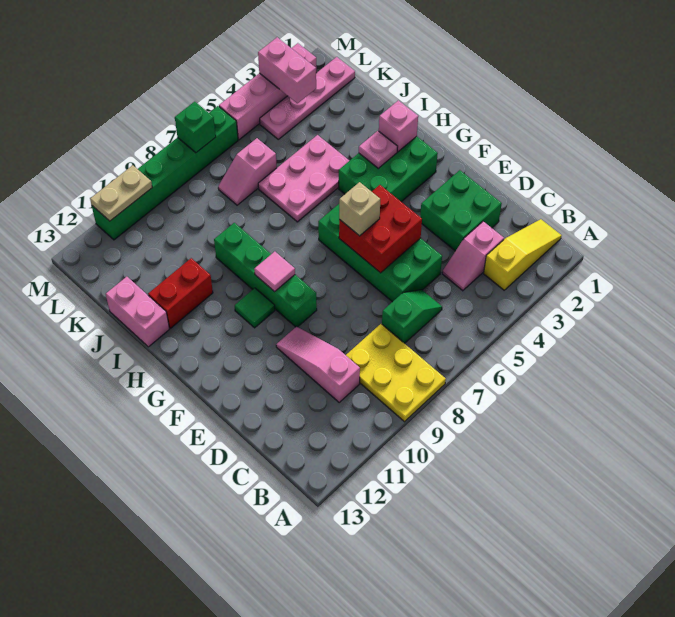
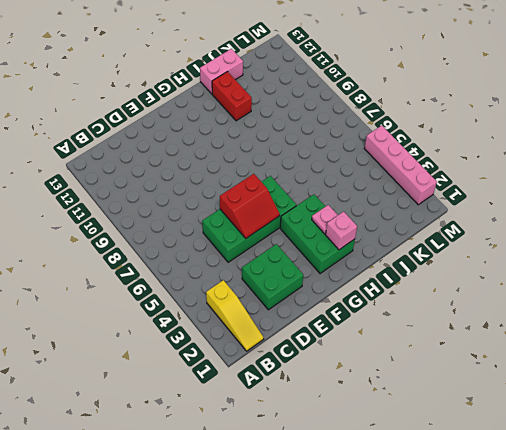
red 2x2 slope [220,174,280,238] -> red 2x2 brick [339,185,422,273]
none -> yellow 2x3 plate [346,324,446,422]
none -> pink 1x2 slope [442,221,504,291]
none -> green 1x2 slope [382,290,442,343]

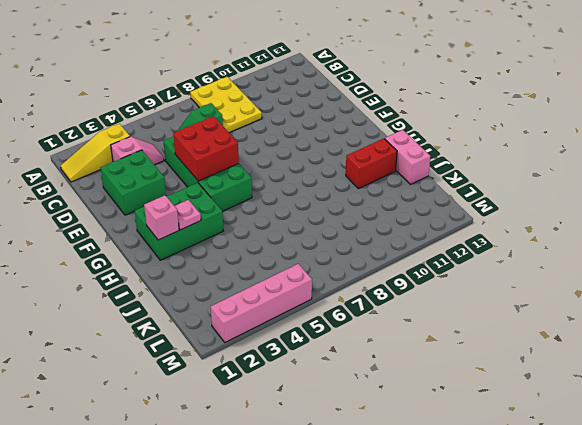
none -> pink 1x3 slope [276,326,360,402]
none -> green 1x4 brick [214,223,317,327]
none -> green 1x1 tile [235,288,275,328]

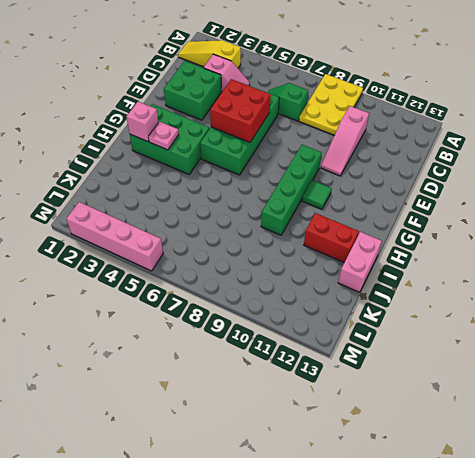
none -> pink 2x3 plate [258,135,349,222]
none -> pink 1x2 slope [218,138,277,205]
none -> pink 1x4 plate [260,57,355,139]

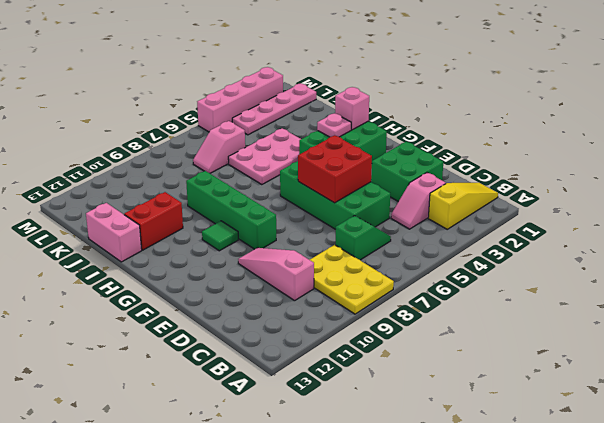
none -> green 1x6 brick [92,106,238,240]
none -> pink 1x1 tile [254,252,295,292]
none -> pink 1x2 brick [258,37,316,103]

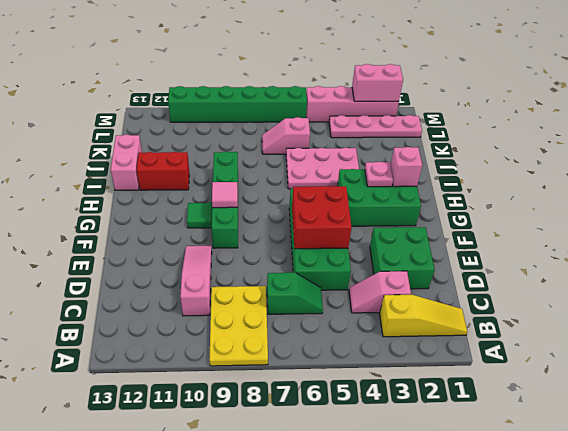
pink 1x2 brick [352,64,403,101] -> pink 1x2 brick turned to [258,37,316,103]
none -> green 1x1 brick [175,102,216,153]
none -> tan 1x2 plate [90,165,152,221]
none -> tan 1x1 brick [339,182,380,236]

